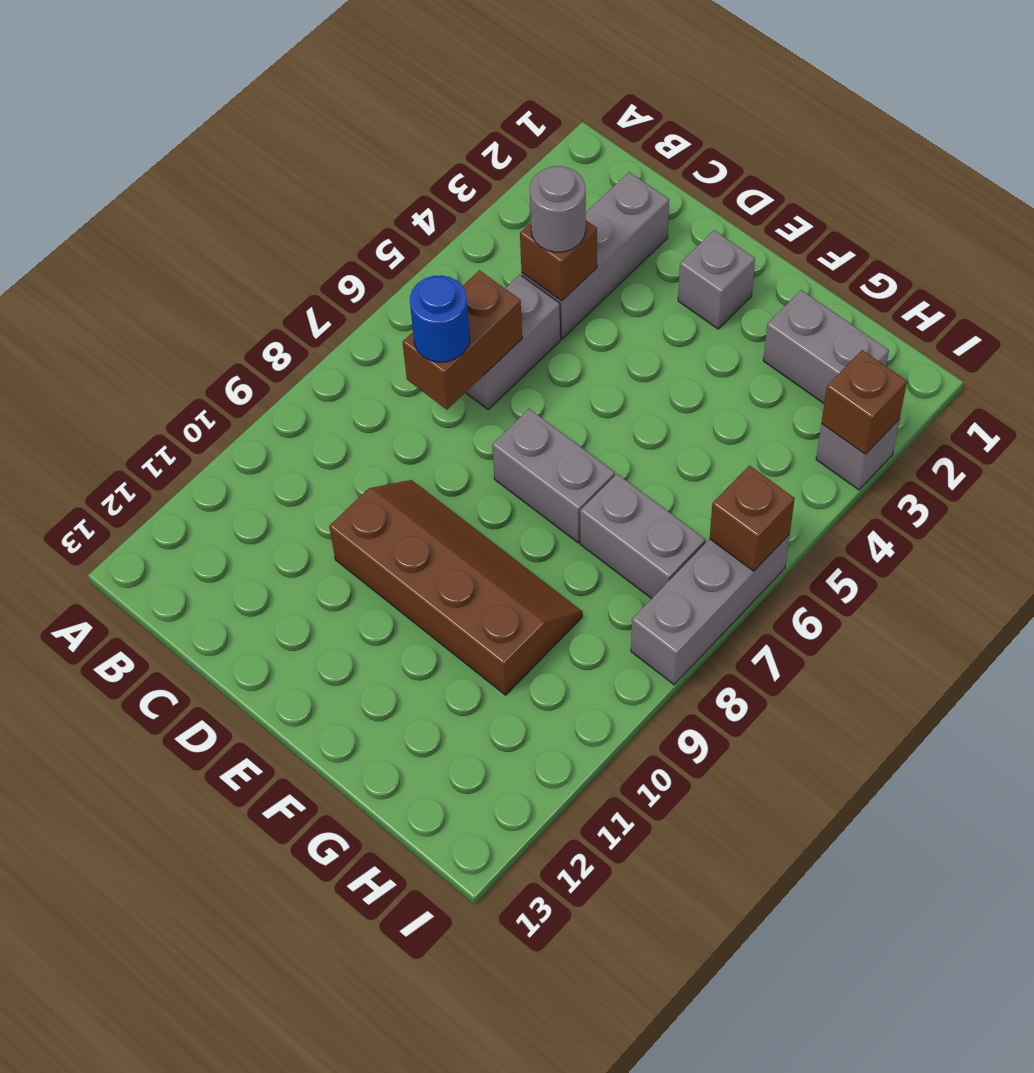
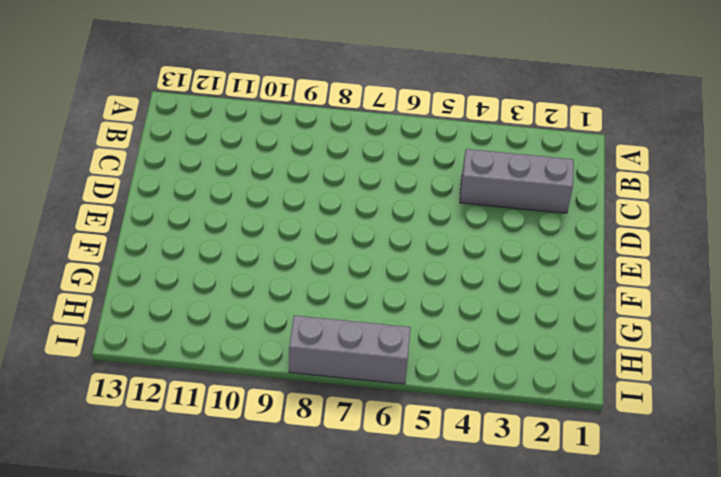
none -> grey 1x2 brick [466,275,561,409]
none -> brown 2x4 slope [329,480,582,695]
none -> grey 1x1 brick [678,230,755,329]

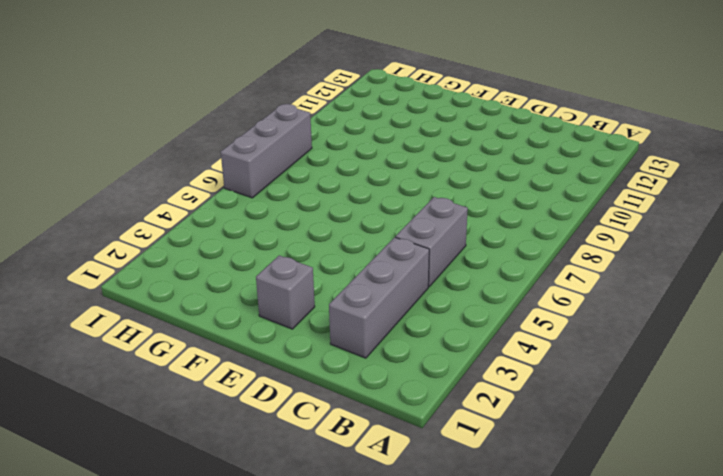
none -> brown 2x4 slope [329,480,582,695]
none -> grey 1x2 brick [492,409,615,543]
none -> grey 1x2 brick [763,290,889,403]

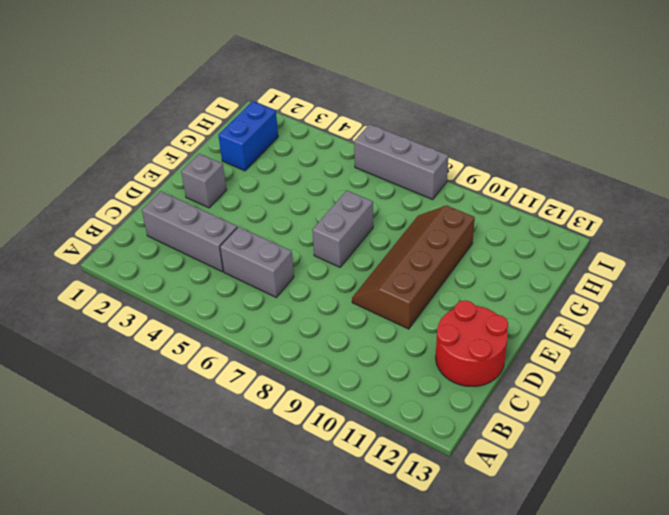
red 2x2 round brick [436,301,508,386] -> none
blue 1x2 brick [218,101,278,171] -> grey 1x2 brick [763,290,889,403]
none -> grey 1x2 brick [580,474,705,599]
none -> grey 1x1 brick [816,419,900,490]
none -> brown 1x1 brick [520,221,597,301]

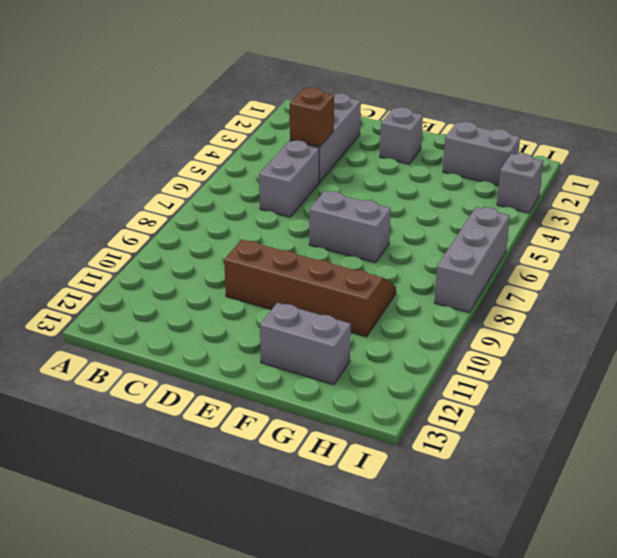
grey 1x2 brick [260,303,351,385] -> grey 1x2 brick moved to [580,474,705,599]
none -> brown 1x2 brick [403,270,522,410]
none -> brown 1x1 brick [821,350,907,454]
none -> brown 1x1 brick [710,466,795,571]

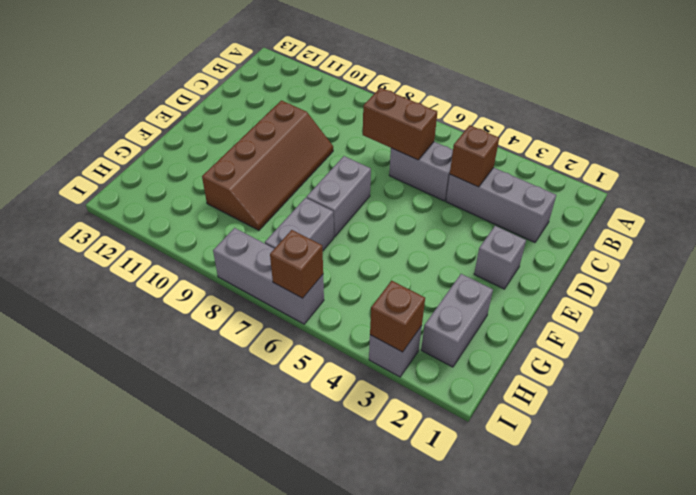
none -> grey 1x1 round brick [530,166,586,252]
none -> blue 1x1 round brick [410,275,470,362]

